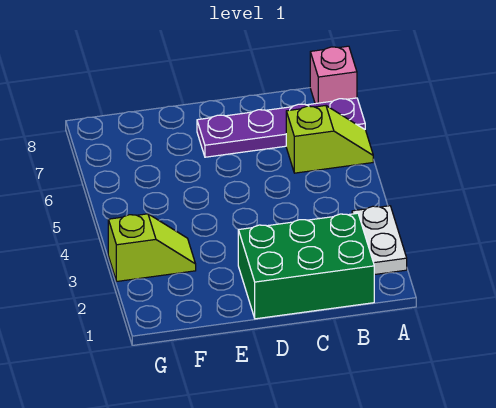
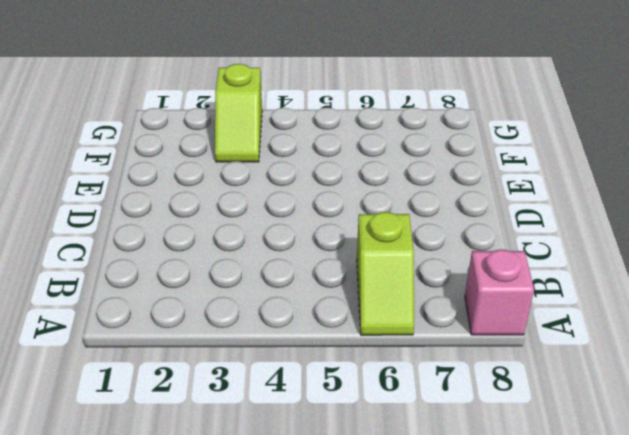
none -> white 1x2 plate [352,206,407,275]
none -> purple 1x4 plate [197,98,365,157]

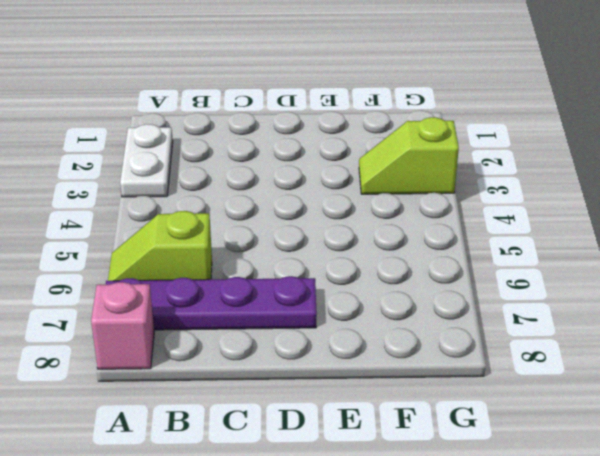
none -> green 2x3 brick [238,213,374,319]

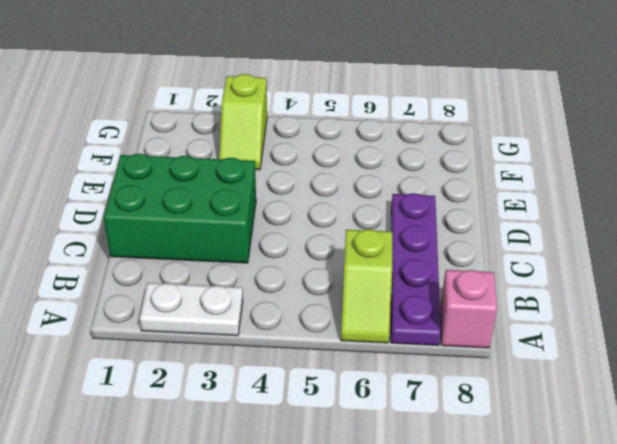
green 2x3 brick [104,154,256,263] -> green 2x3 brick turned to [238,213,374,319]

